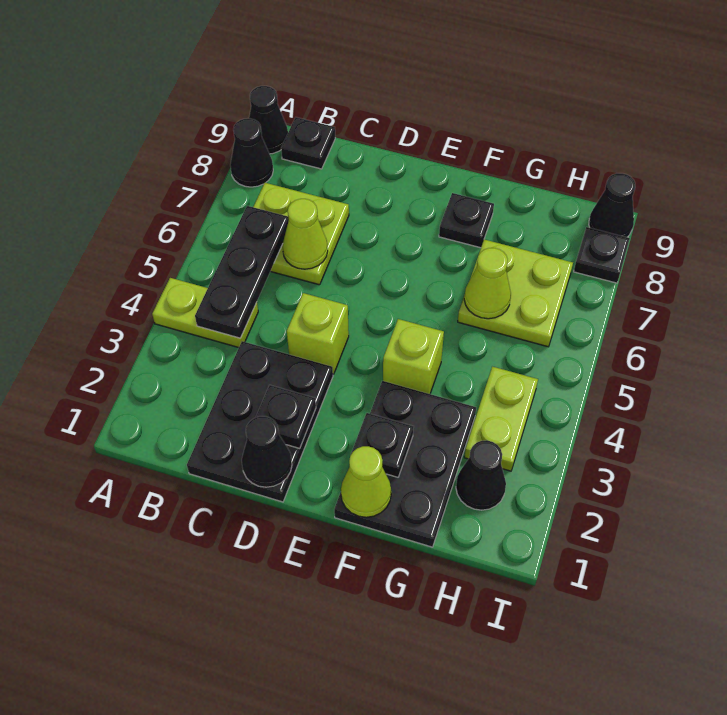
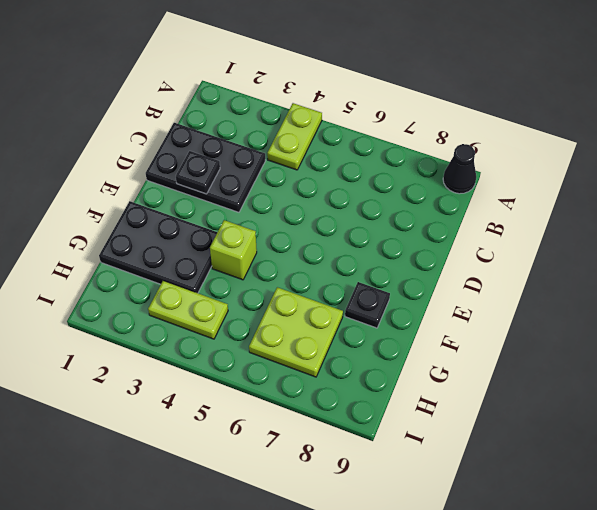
none -> black 1x1 cone [230,118,273,187]
none -> lime 2x2 plate [253,183,349,285]
none -> black 1x1 plate [281,117,335,169]

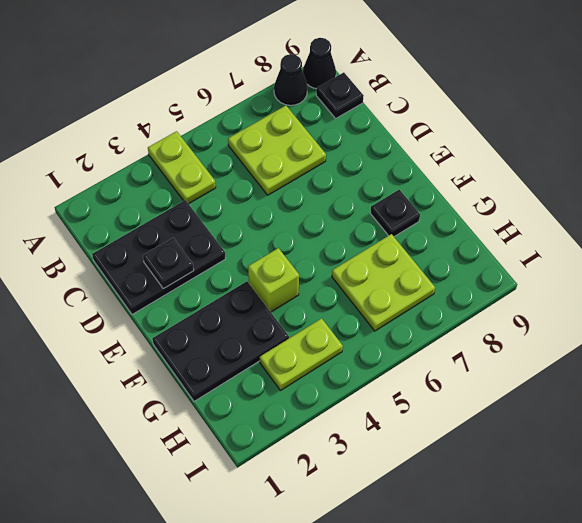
none -> lime 1x1 brick [287,293,349,374]
none -> black 1x1 cone [456,440,506,510]
none -> black 1x1 plate [574,227,630,283]

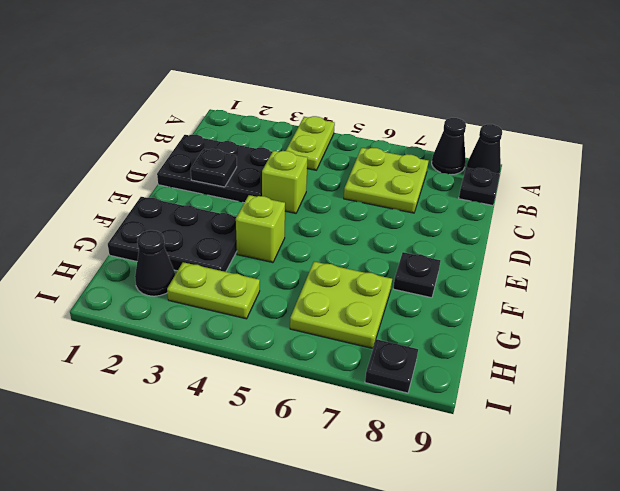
none -> black 1x1 cone [589,173,635,237]
none -> black 1x3 plate [195,206,289,338]
none -> lime 1x1 cone [282,199,328,269]

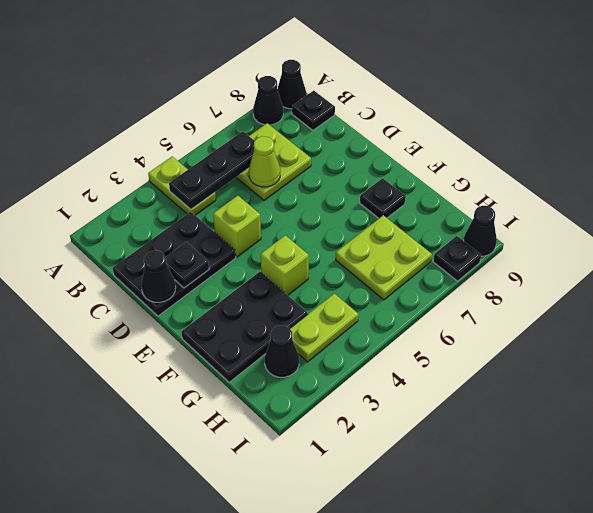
none -> lime 1x1 cone [341,446,391,517]
none -> black 1x1 plate [351,413,414,477]
none -> lime 1x1 cone [464,248,511,319]

